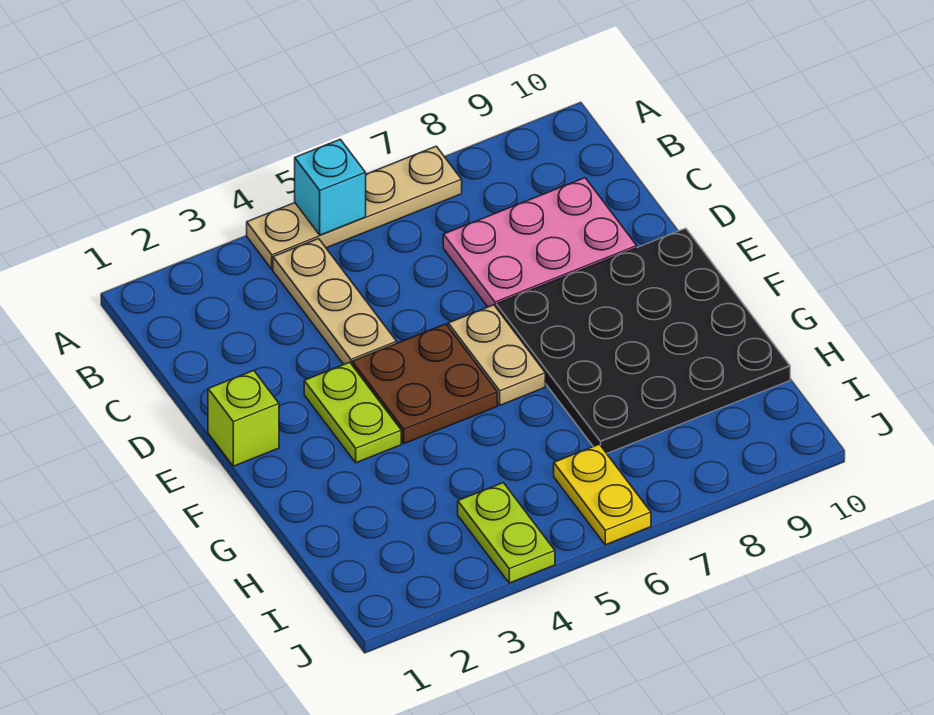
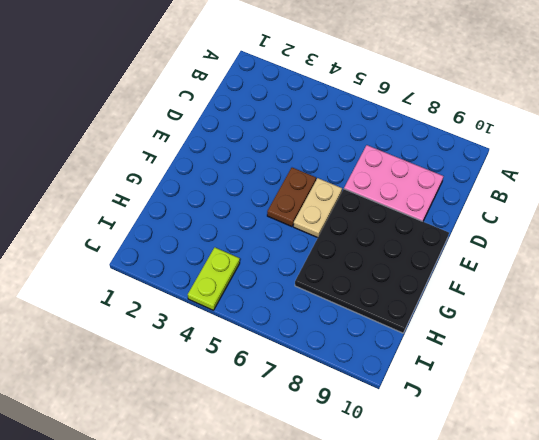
brown 1x2 plate [267,168,316,227] -> brown 2x2 plate [352,324,497,444]
none -> tan 1x4 plate [247,146,462,269]
none -> tan 1x3 plate [273,239,397,364]

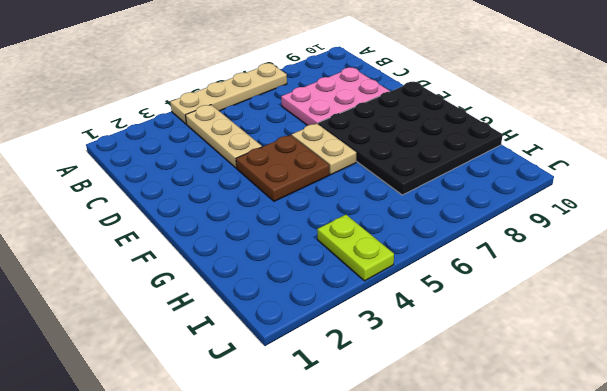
none -> lime 1x1 brick [208,370,279,466]
none -> lime 1x2 plate [304,362,401,463]

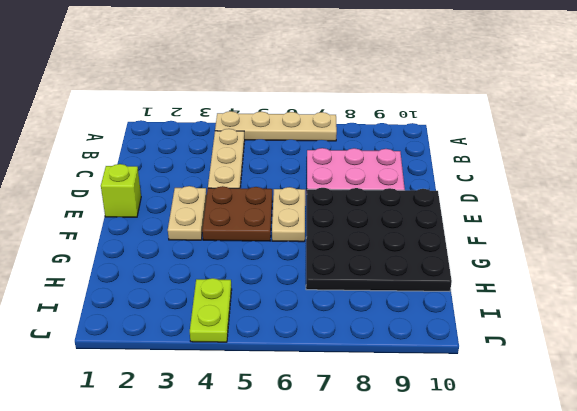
tan 1x2 plate [168,186,207,240] -> lime 1x2 plate [304,362,401,463]
none -> yellow 1x2 plate [554,444,651,545]
none -> cyan 1x1 brick [295,139,366,235]

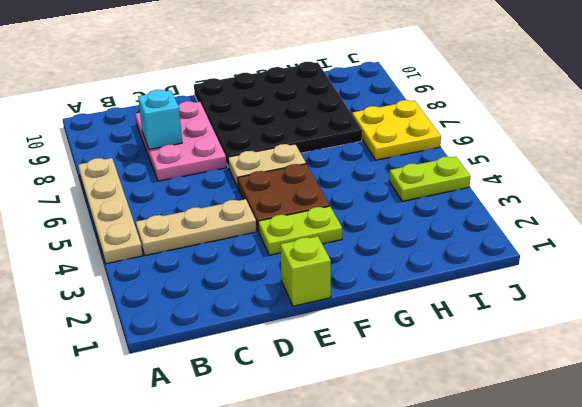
cyan 1x1 brick [138,90,182,149] -> cyan 1x1 brick moved to [295,139,366,235]
yellow 2x2 plate [352,100,441,160] -> yellow 1x2 plate [554,444,651,545]

